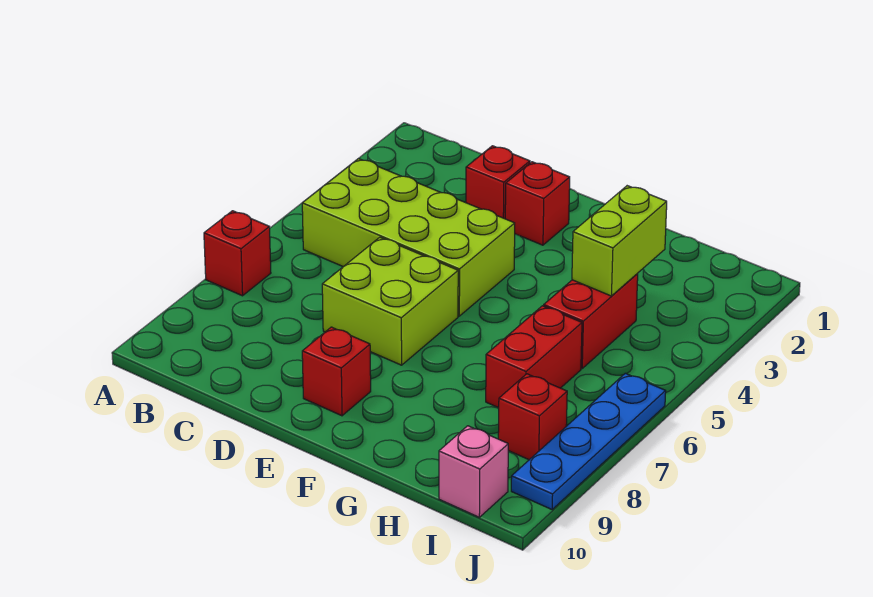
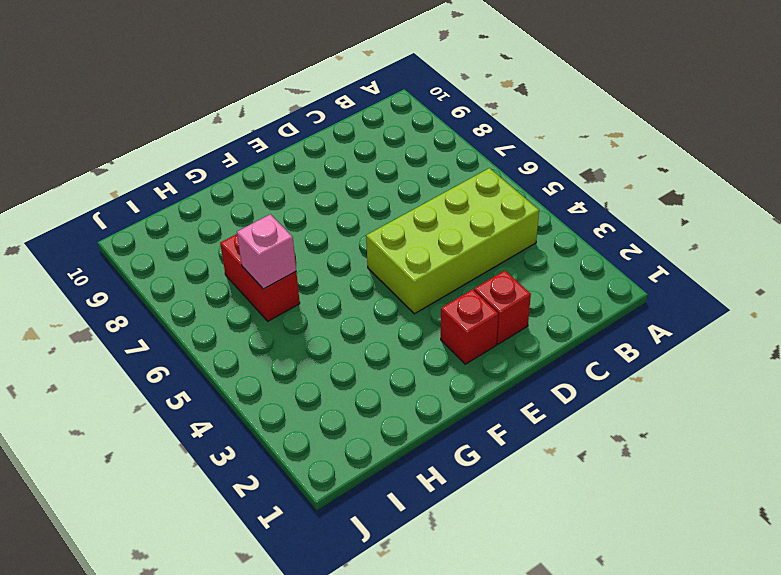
pink 1x1 brick [237,214,296,289] -> pink 1x1 brick moved to [439,426,508,517]
none -> red 1x1 brick [204,211,271,296]
none -> lime 2x2 brick [322,237,458,365]
none -> red 1x1 brick [302,327,371,416]

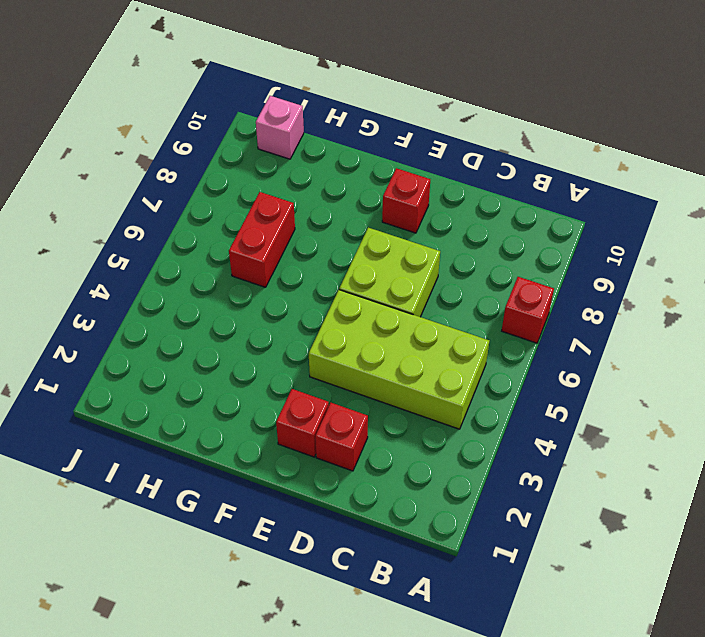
none -> red 1x2 brick [544,274,638,368]
none -> red 1x1 brick [498,374,567,460]
none -> blue 1x4 plate [511,373,666,509]

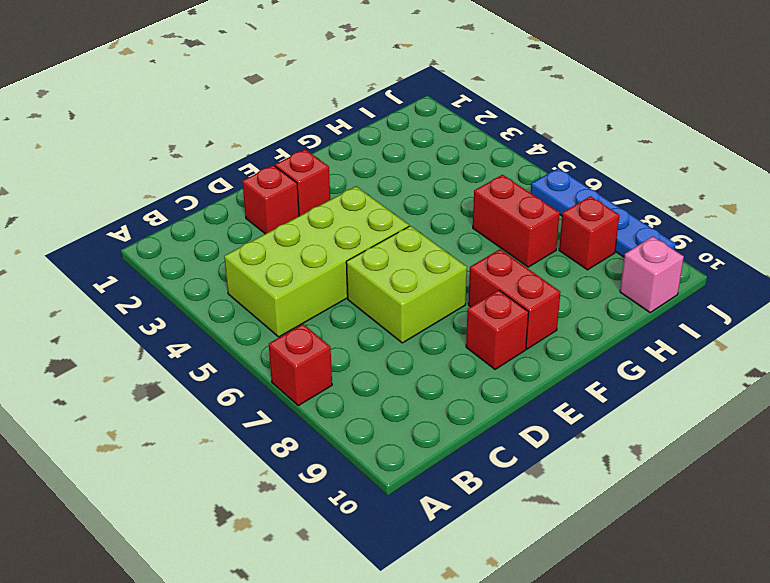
red 1x2 brick [468,249,560,349] -> red 1x2 brick moved to [544,274,638,368]
none -> lime 1x2 brick [572,186,667,296]

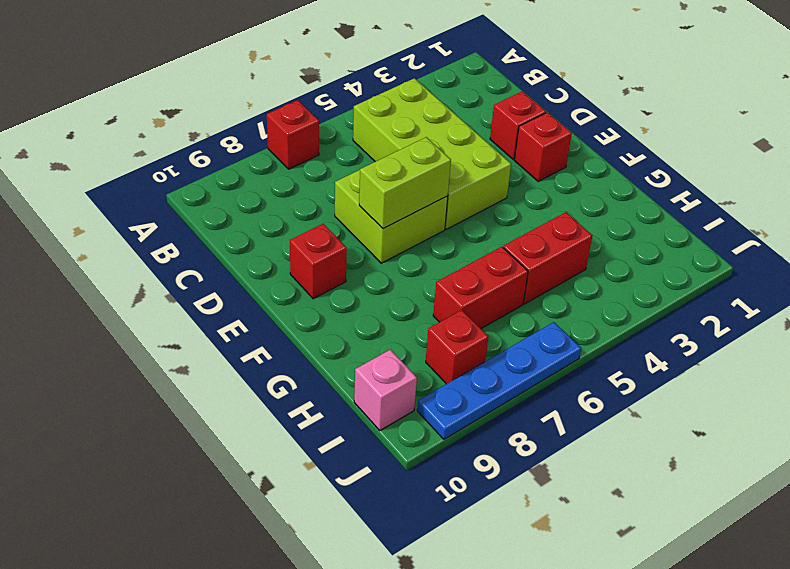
lime 1x2 brick [359,137,451,229] -> lime 1x2 brick moved to [572,186,667,296]

